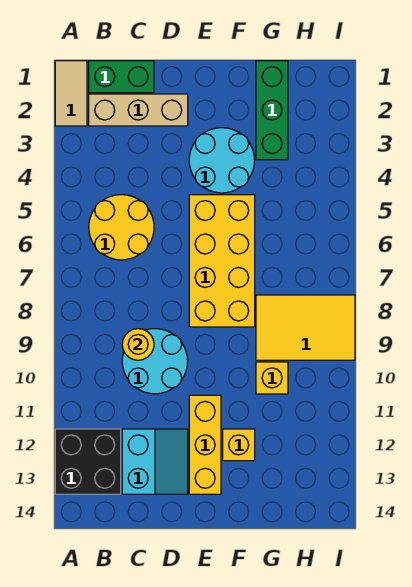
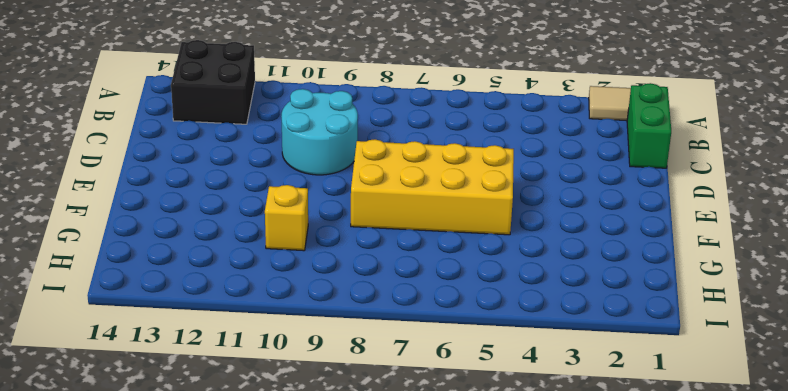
none -> tan 1x3 brick [89,94,188,126]
none -> yellow 2x2 round brick [89,195,154,260]
none -> cyan 2x2 slope [122,429,188,494]

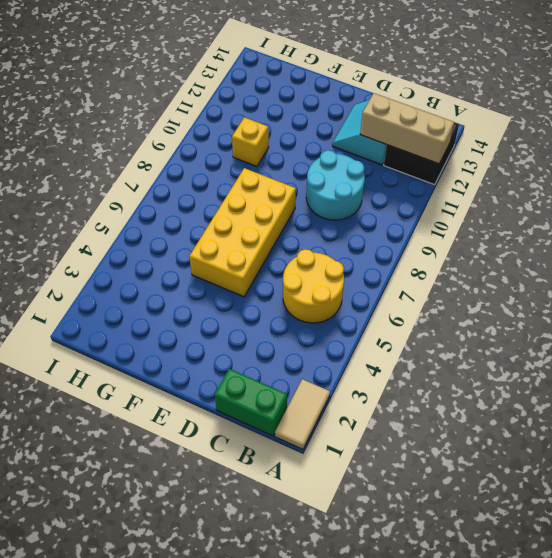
tan 1x3 brick [360,93,454,164] -> tan 1x3 brick moved to [89,94,188,126]
none -> cyan 2x2 round brick [189,128,255,193]
none -> yellow 1x3 brick [189,395,221,494]
none -> yellow 1x1 brick [223,429,255,461]

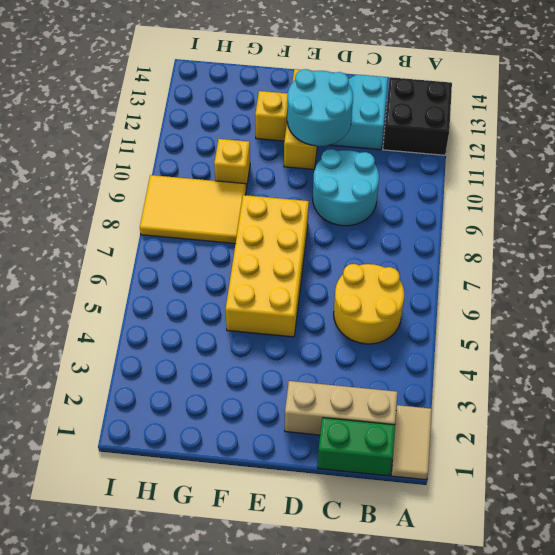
cyan 2x2 round brick [287,69,353,146] -> cyan 2x2 round brick moved to [189,128,255,193]
none -> green 1x3 brick [256,61,288,160]
none -> yellow 1x1 round brick [122,329,154,360]

